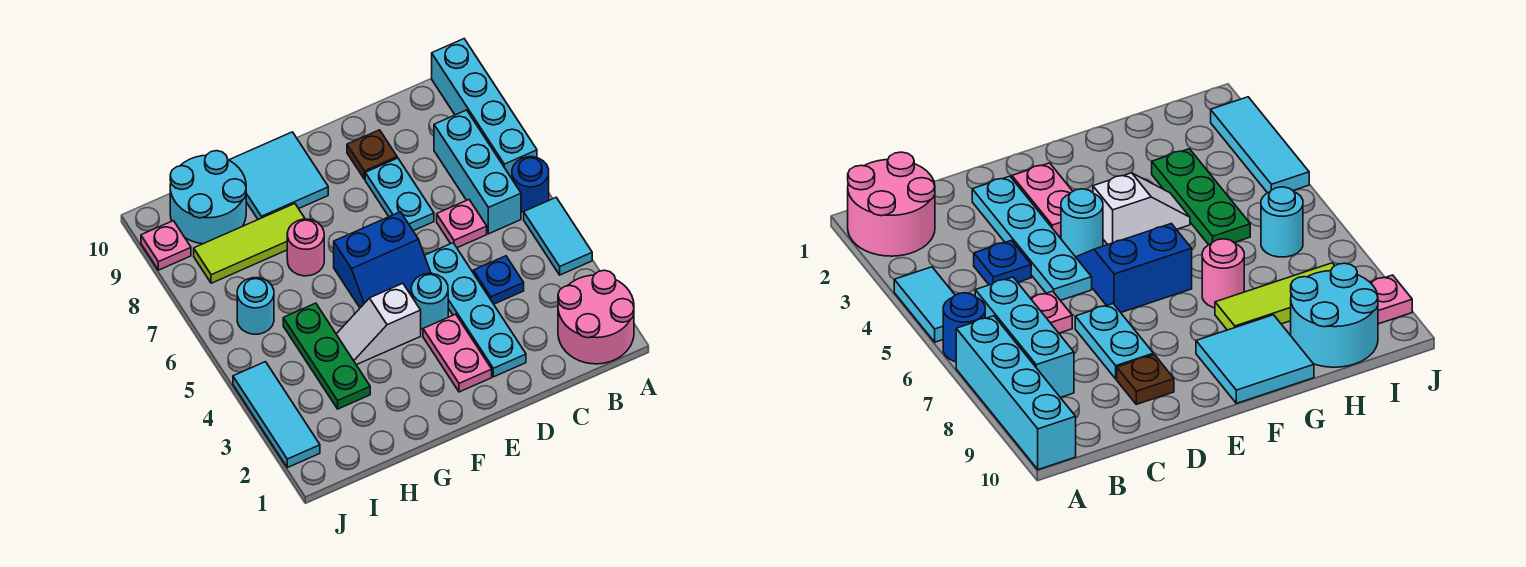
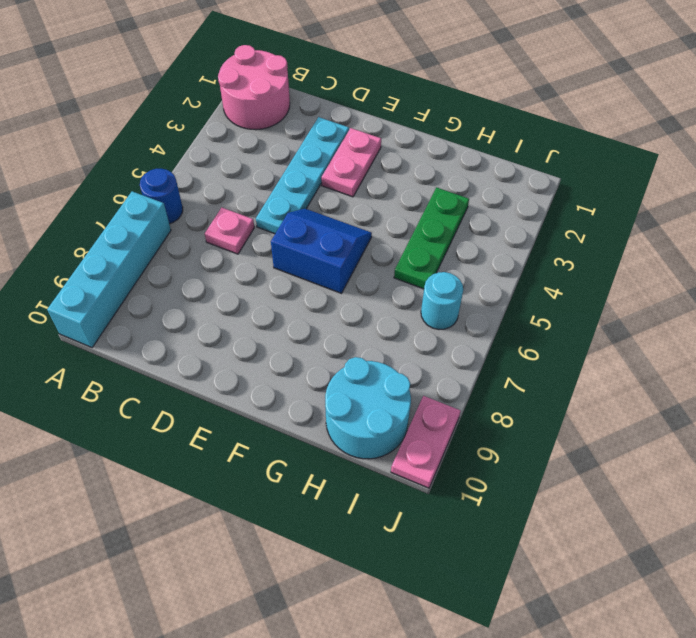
pink 1x2 plate [391,396,461,488] -> pink 1x1 plate [141,221,191,270]
none -> cyan 1x2 tile [524,198,592,275]
none -> cyan 1x3 brick [434,110,521,234]
none -> blue 1x1 plate [473,256,524,304]

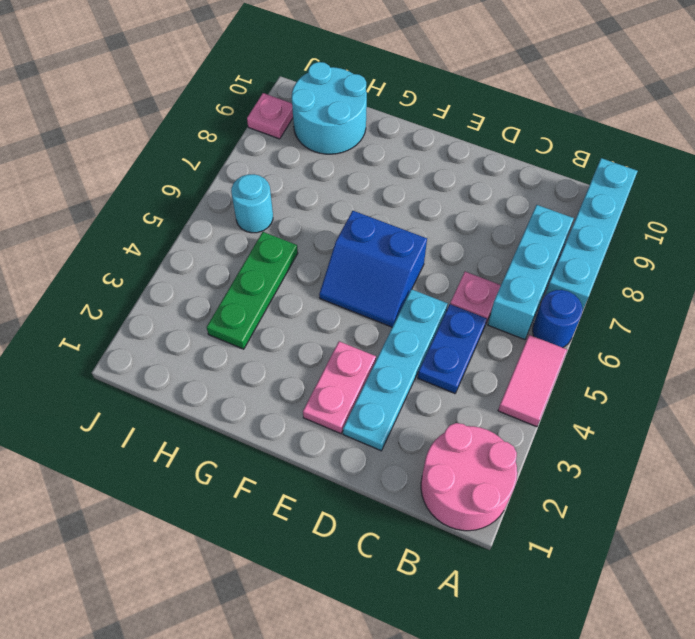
pink 1x2 tile [498,335,567,427] -> cyan 1x2 tile [524,198,592,275]
blue 1x2 plate [418,304,487,393] -> blue 1x1 plate [473,256,524,304]
none -> cyan 1x2 plate [365,158,434,231]
none -> brown 1x1 plate [347,130,397,179]
none -> cyan 1x1 round brick [411,274,448,329]

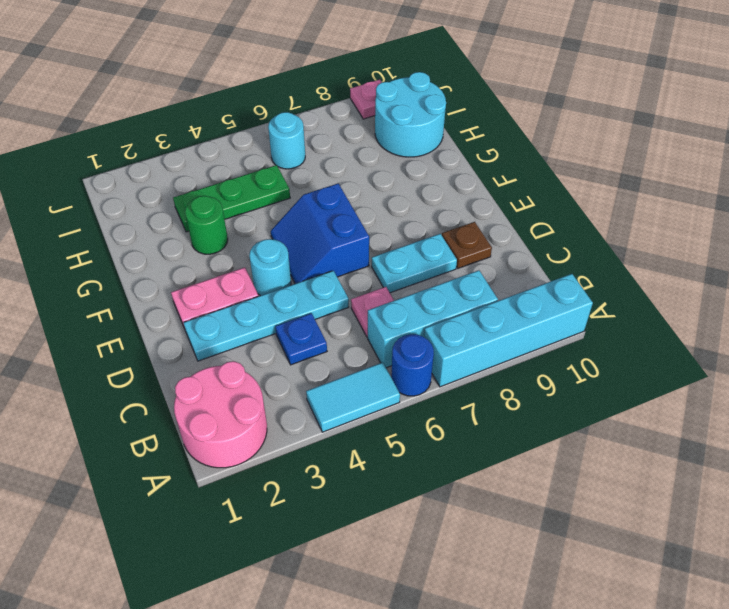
green 1x1 round brick [185,196,228,254] -> none
none -> white 1x2 slope [336,283,421,365]
none -> cyan 2x2 tile [229,132,328,219]
none -> pink 1x1 round brick [287,219,324,276]

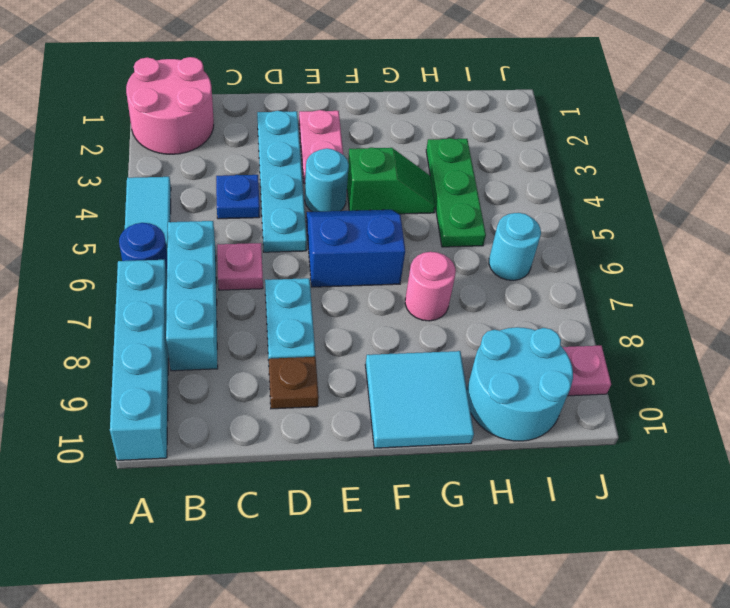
green 1x2 slope [347,147,435,214] -> white 1x2 slope [336,283,421,365]
none -> lime 1x3 tile [194,204,305,283]
none -> cyan 1x3 tile [233,362,320,468]

